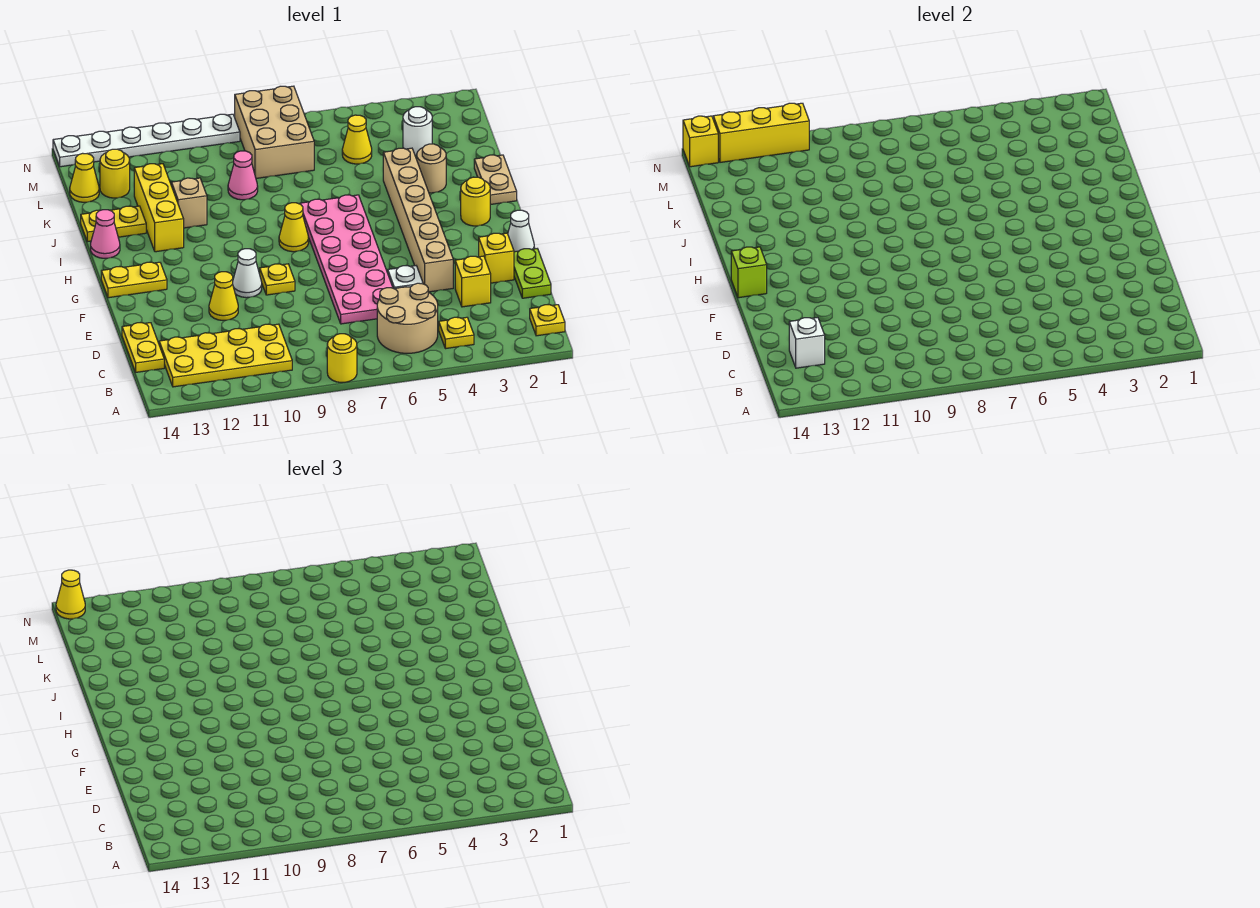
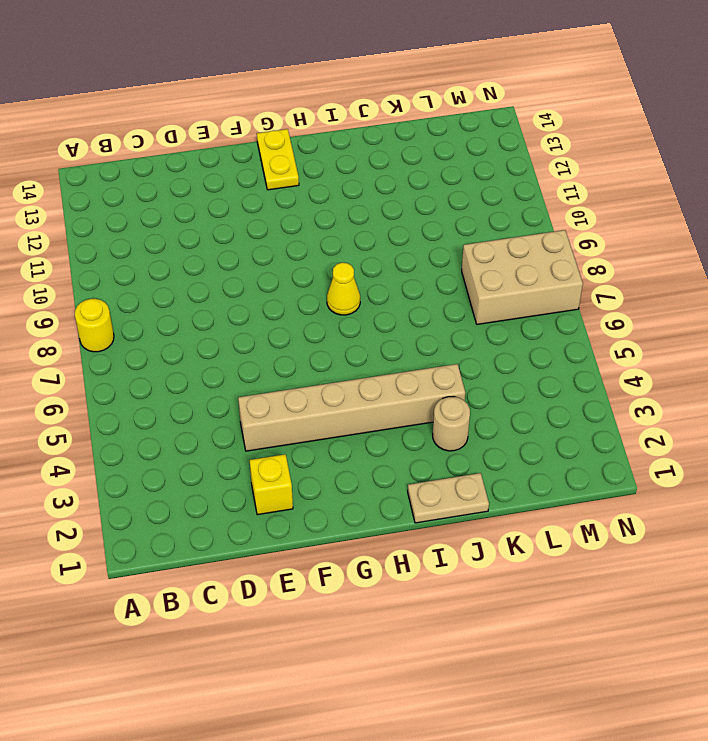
none -> yellow 1x1 plate [530,305,565,336]
none -> yellow 1x1 plate [439,317,474,349]
none -> tan 2x2 round brick [377,283,438,353]
none -> yellow 2x4 plate [159,324,292,387]

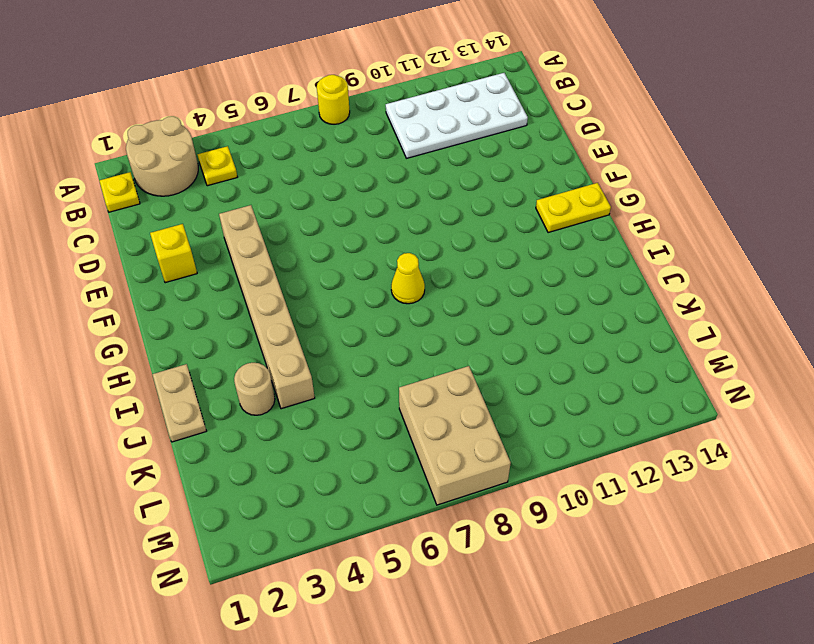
tan 2x2 round brick [126,116,198,196] -> tan 2x2 round brick moved to [377,283,438,353]
white 2x4 plate [386,73,528,158] -> yellow 2x4 plate [159,324,292,387]
none -> yellow 1x2 plate [122,323,164,372]
none -> lime 1x2 plate [514,249,551,298]
none -> yellow 1x1 brick [455,256,491,307]
none -> pink 2x6 plate [300,195,393,324]

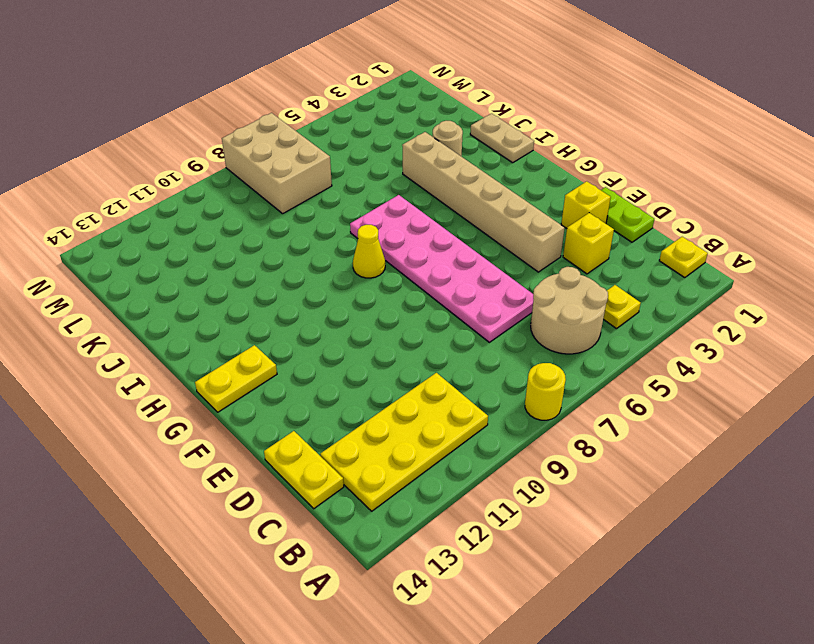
none -> white 1x1 plate [388,266,423,289]
none -> yellow 1x1 cone [209,272,238,320]
none -> white 1x1 cone [508,210,534,252]
none -> yellow 1x1 plate [260,264,295,295]

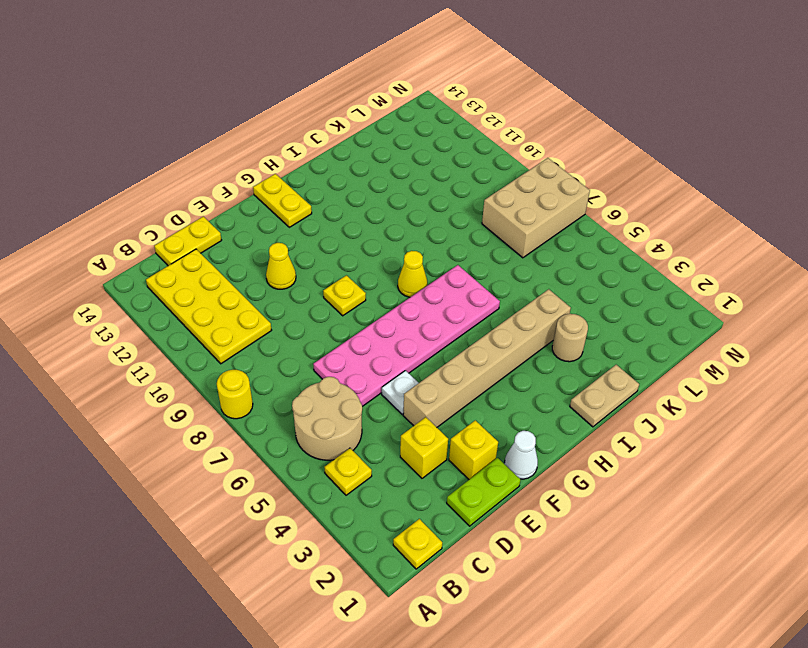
none -> white 1x1 cone [233,249,262,298]
none -> yellow 1x1 round brick [461,177,490,226]
none -> yellow 1x3 brick [134,164,184,252]
none -> pink 1x1 cone [91,210,120,258]

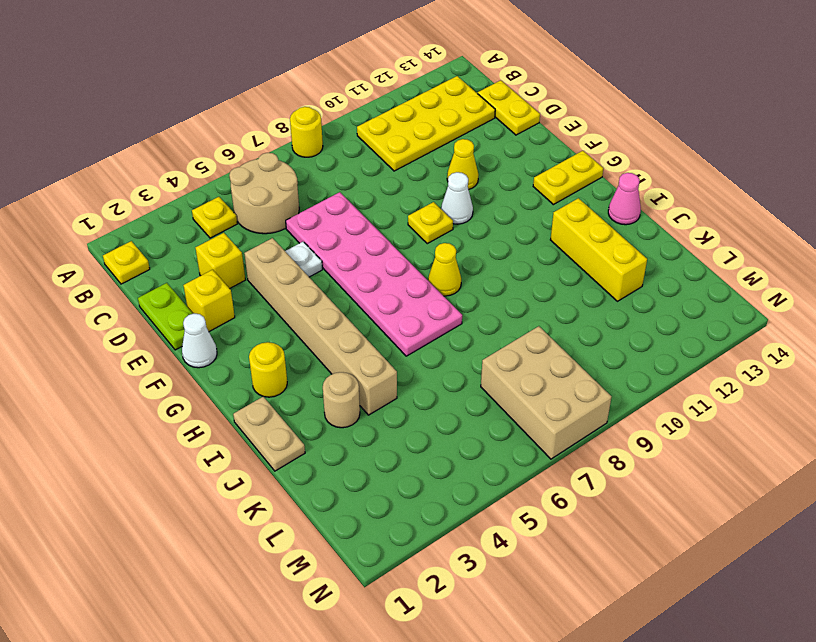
none -> tan 1x1 brick [171,178,207,228]
none -> yellow 1x2 plate [81,206,146,242]
none -> pink 1x1 cone [228,151,258,200]
none -> white 1x1 round brick [403,107,432,156]

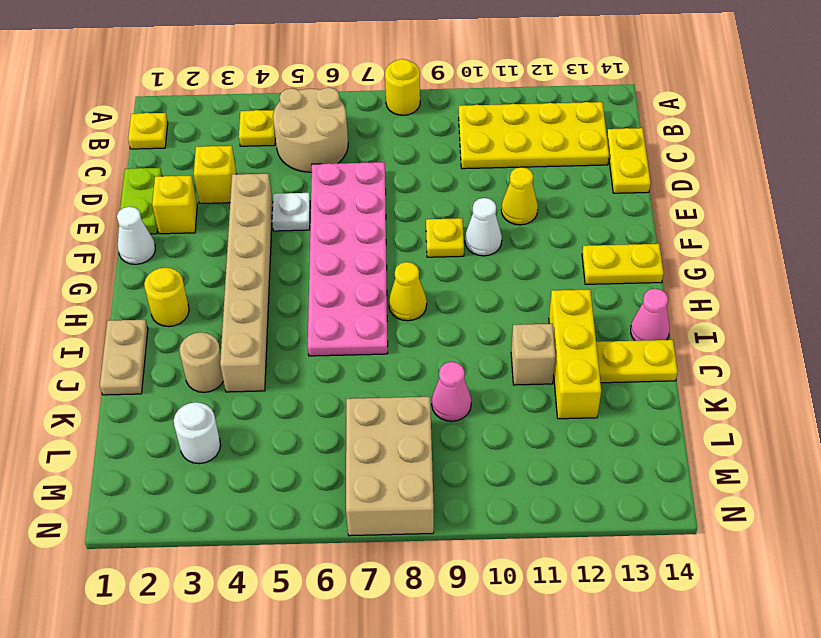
none -> yellow 1x1 cone [342,115,372,164]
none -> yellow 1x1 round brick [100,149,130,198]
none -> yellow 1x1 cone [70,153,99,202]
none -> white 1x6 plate [53,114,240,167]

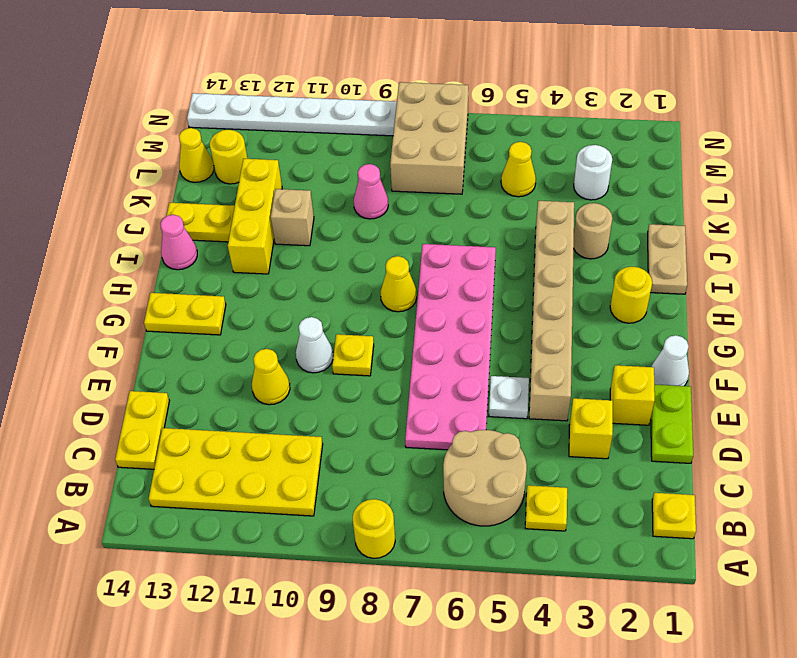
none -> white 1x1 brick [789,317,825,368]
none -> lime 1x1 brick [731,247,767,298]
none -> yellow 1x3 brick [713,103,809,162]
none -> yellow 1x1 brick [683,116,718,167]

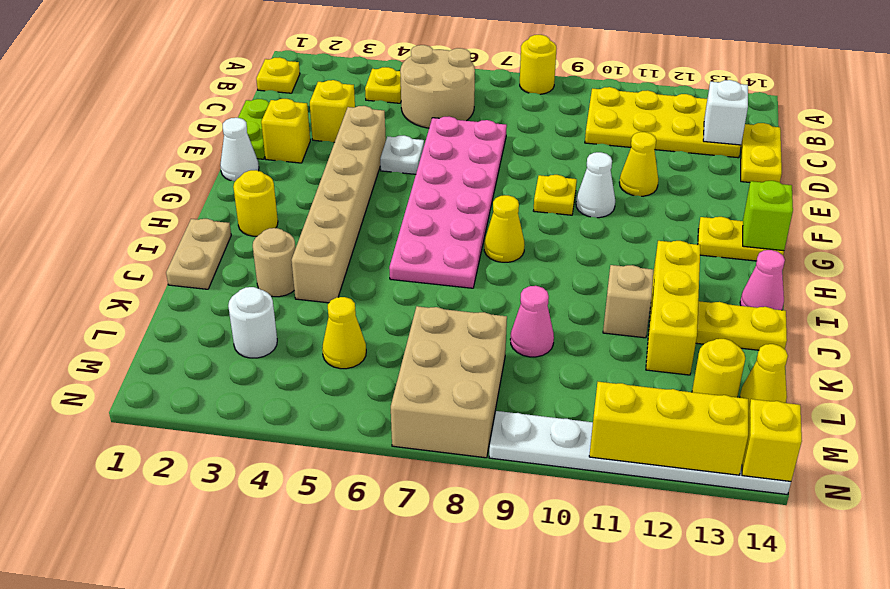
none -> yellow 1x1 cone [56,570,85,619]

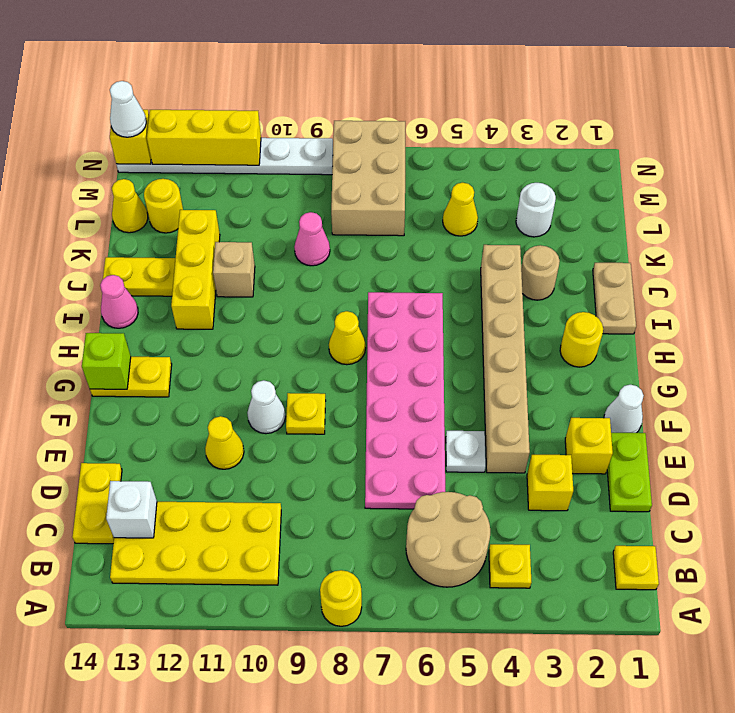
white 1x1 cone [110,81,146,137] -> yellow 1x1 cone [56,570,85,619]

